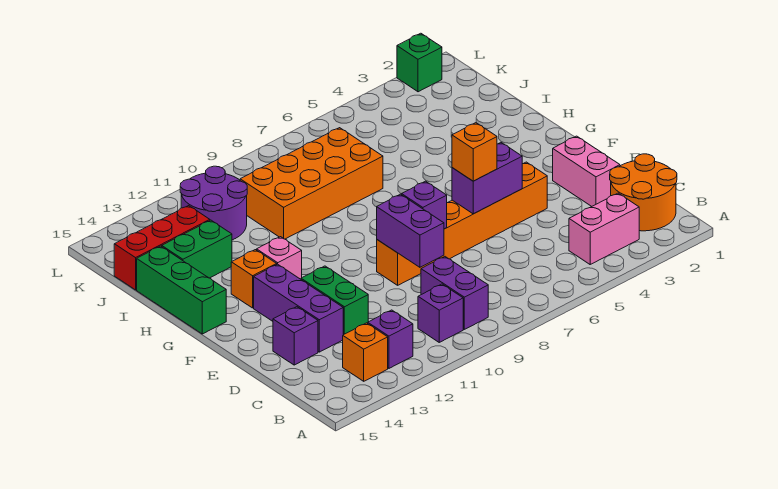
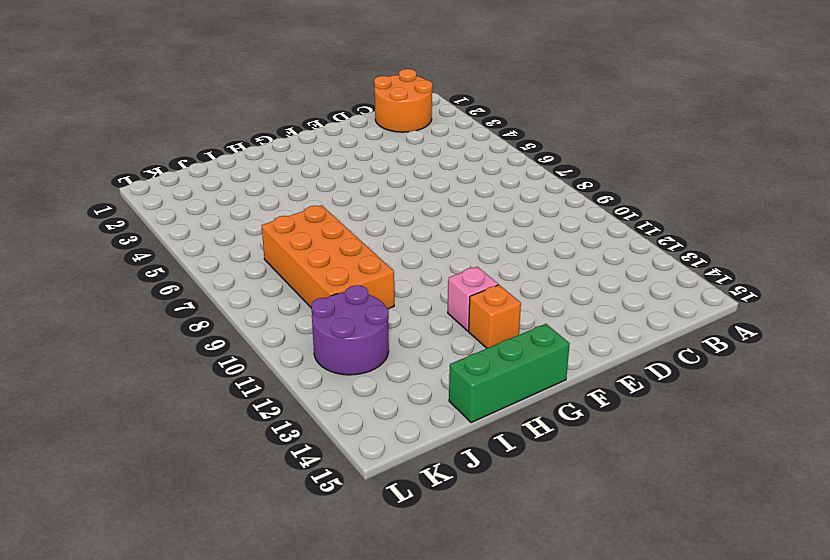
none -> pink 1x2 brick [569,193,639,264]
none -> purple 1x2 brick [421,257,488,329]
none -> purple 1x1 brick [418,284,463,342]

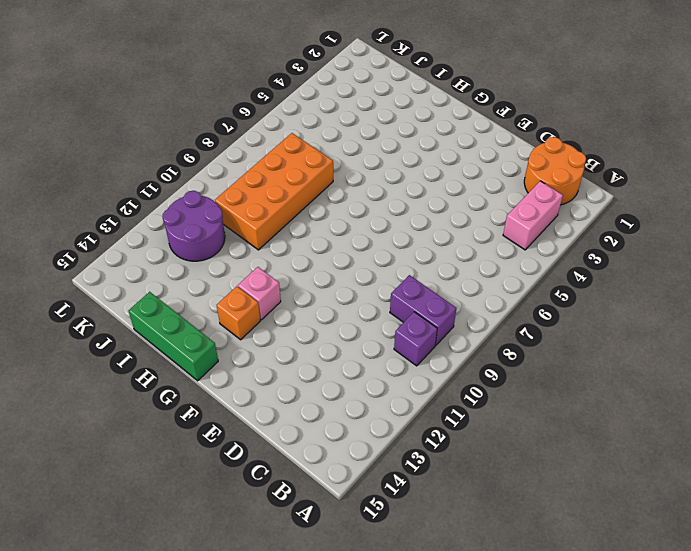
none -> purple 1x1 brick [368,310,413,368]
none -> orange 1x1 brick [343,323,388,381]
none -> pink 1x2 brick [553,136,620,207]

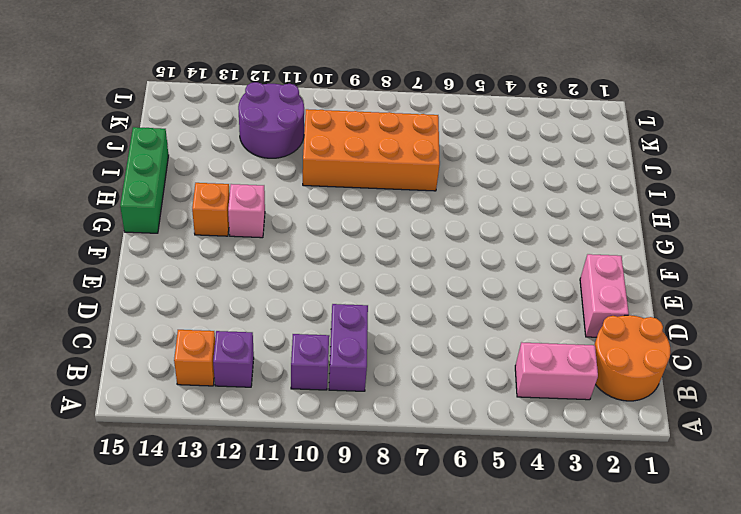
none -> green 1x2 brick [301,266,368,335]
none -> purple 1x3 brick [254,264,343,352]
none -> purple 1x1 brick [273,307,318,365]

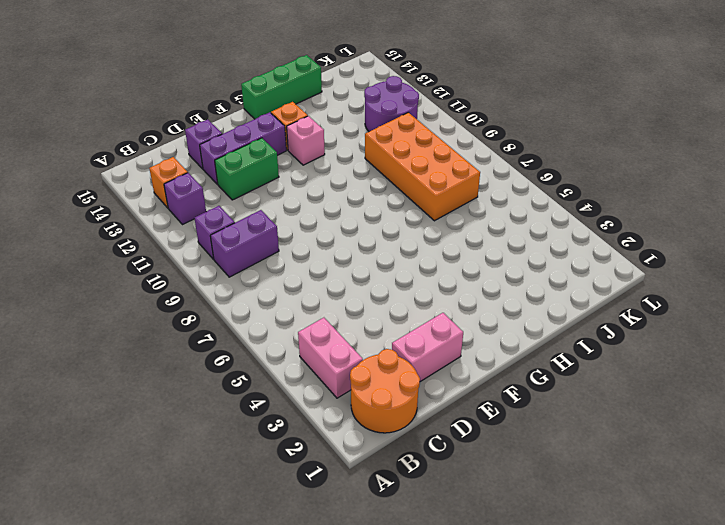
none -> orange 1x6 brick [377,162,547,285]
none -> green 1x2 brick [162,220,232,278]
none -> red 1x3 brick [114,206,210,290]

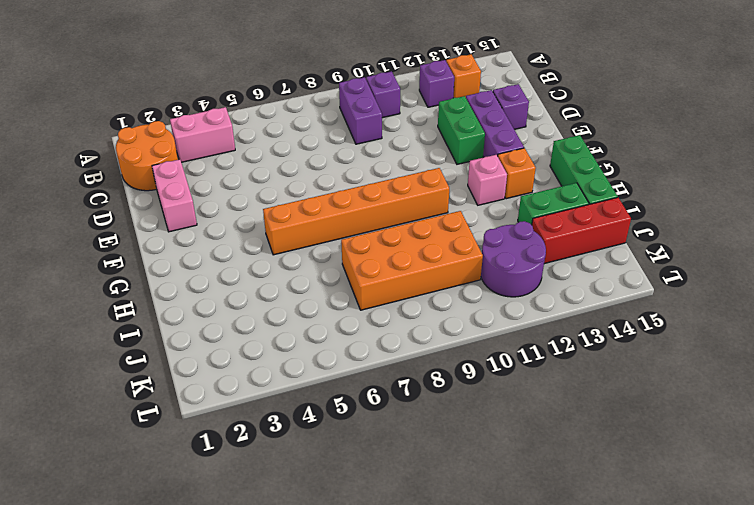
orange 1x6 brick [263,168,449,255] -> orange 1x6 brick moved to [377,162,547,285]
none -> green 1x1 brick [397,33,442,92]
none -> purple 1x2 brick [377,194,444,267]
none -> purple 1x2 brick [452,143,522,214]

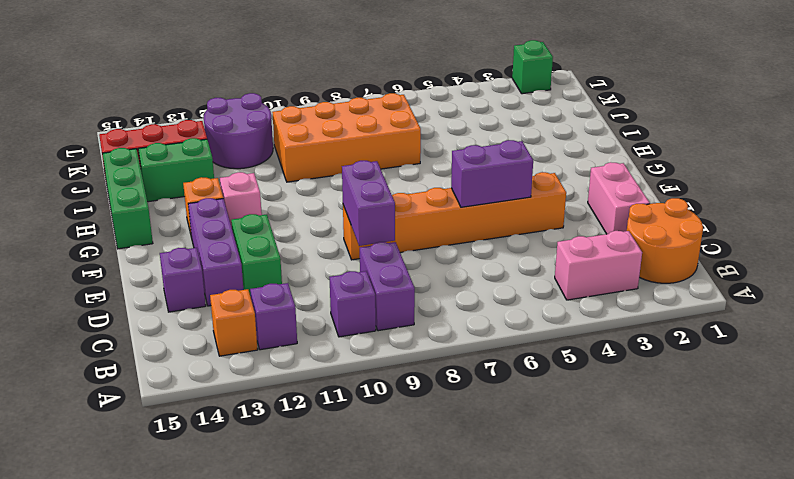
none -> purple 1x1 brick [402,181,447,229]
none -> orange 1x1 brick [452,123,497,181]

